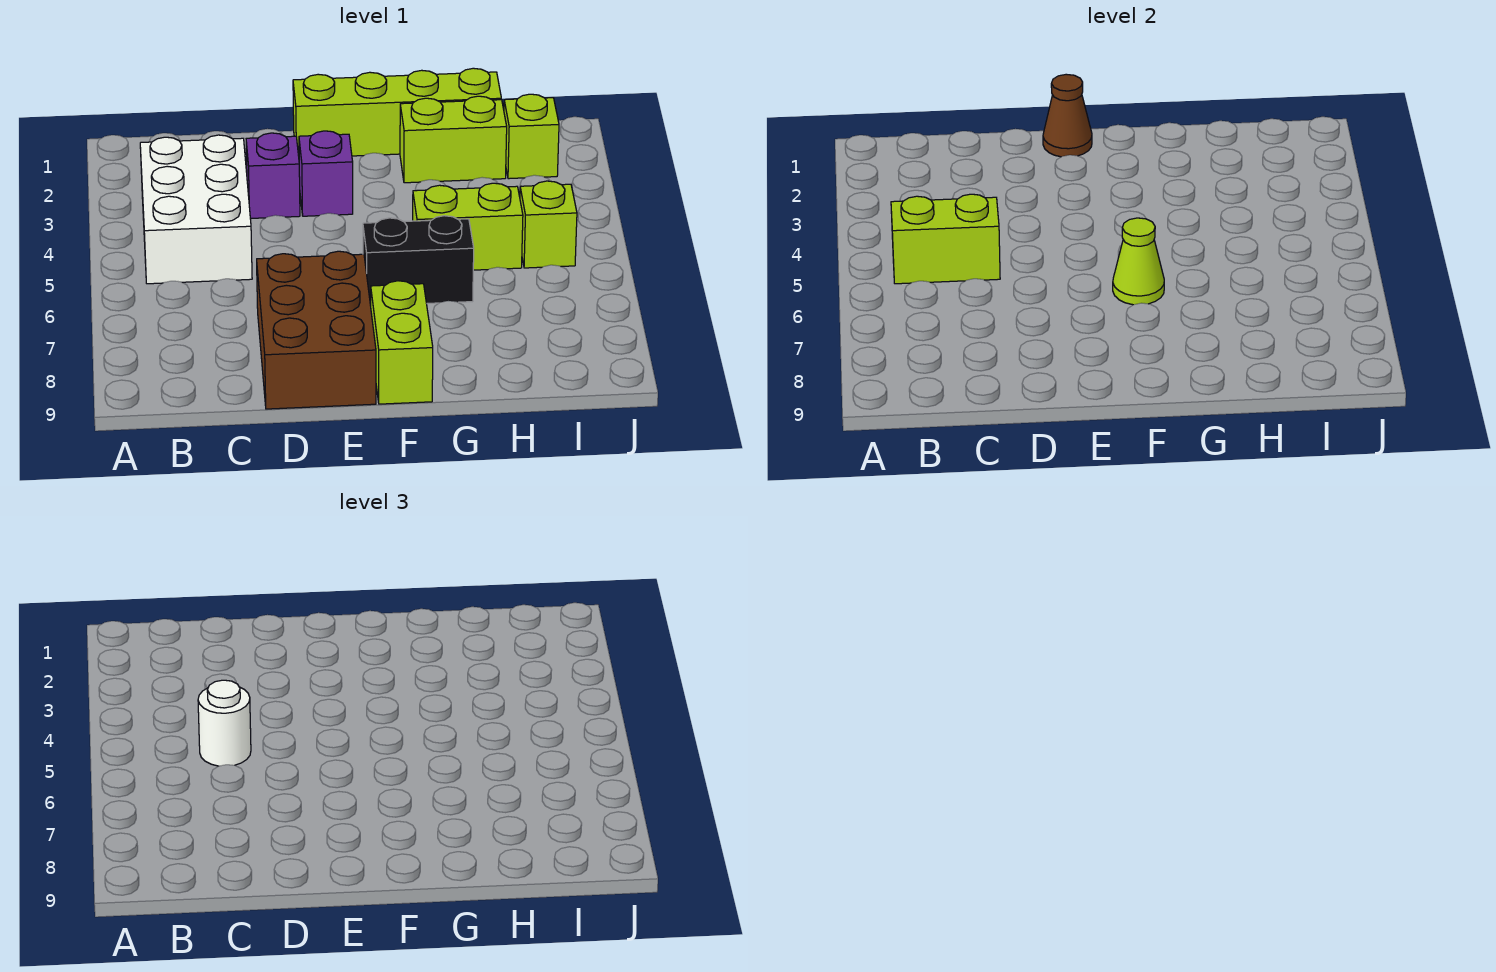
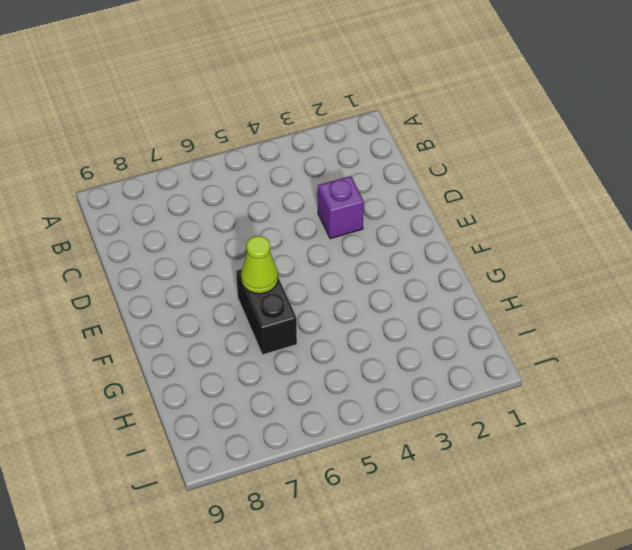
none -> white 2x3 brick [140,135,252,284]
none -> brown 2x3 brick [257,251,376,409]
none -> lime 1x4 brick [293,68,501,156]

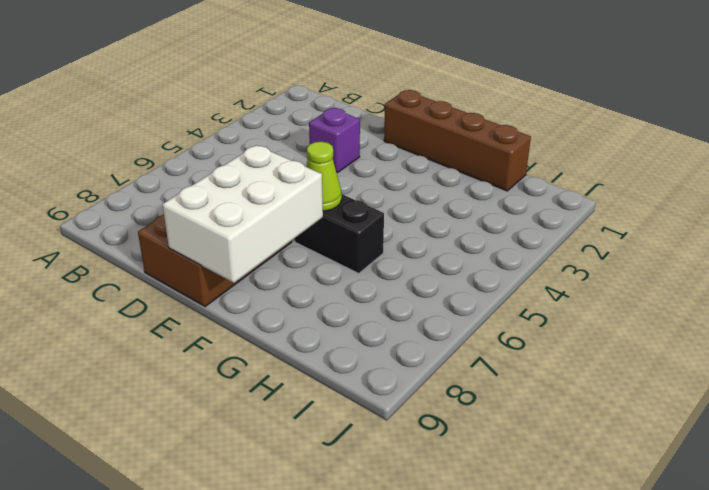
brown 1x4 brick [384,90,531,191] -> lime 1x4 brick [293,68,501,156]
white 2x3 brick [163,145,323,283] -> white 2x3 brick moved to [140,135,252,284]
none -> purple 1x1 brick [299,131,353,216]
none -> lime 1x2 brick [371,281,433,404]
none -> lime 1x2 brick [400,96,507,183]

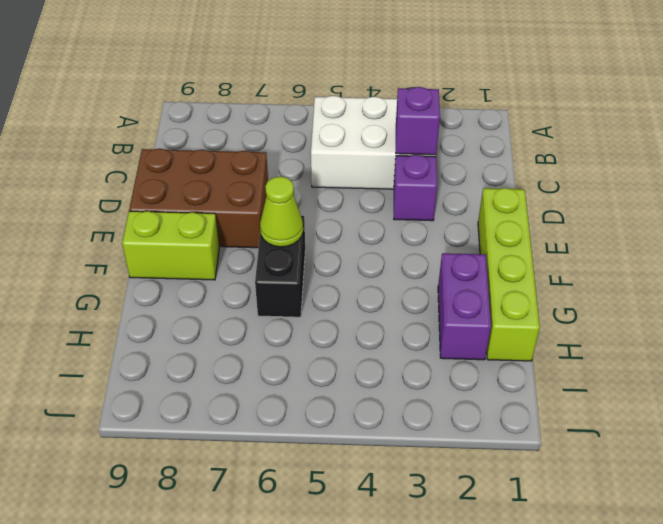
purple 1x1 brick [396,87,440,155] -> purple 1x1 brick moved to [299,131,353,216]
purple 1x2 brick [438,253,491,360] -> lime 1x2 brick [400,96,507,183]
none -> lime 1x2 brick [413,183,523,270]
none -> lime 1x1 brick [504,94,559,179]
none -> lime 1x1 brick [520,181,577,268]

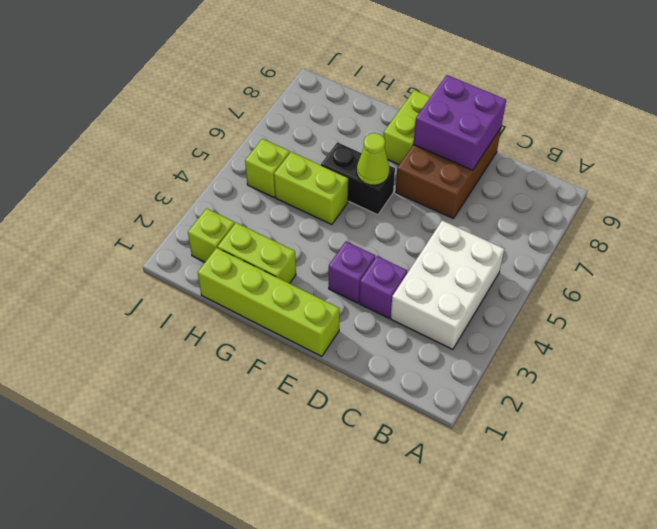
purple 2x2 brick [413,75,506,170] -> none
none -> lime 1x2 brick [891,194,1000,284]
none -> brown 1x1 cone [1043,74,1092,157]
none -> white 1x1 round brick [198,680,251,766]

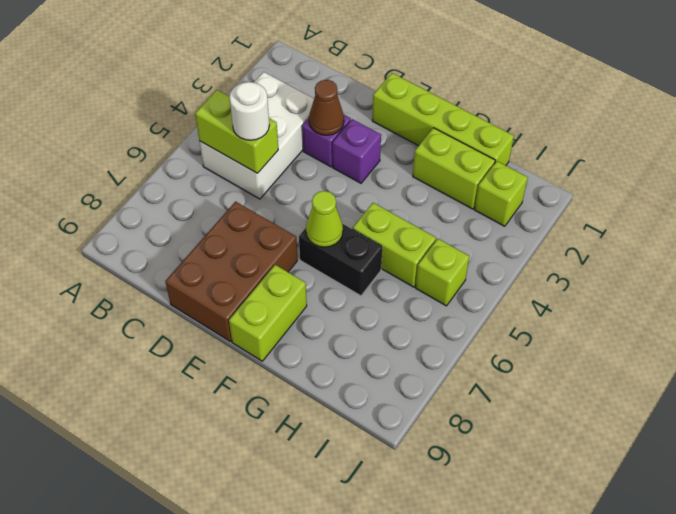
brown 1x1 cone [309,80,344,135] -> brown 1x1 cone moved to [1043,74,1092,157]

